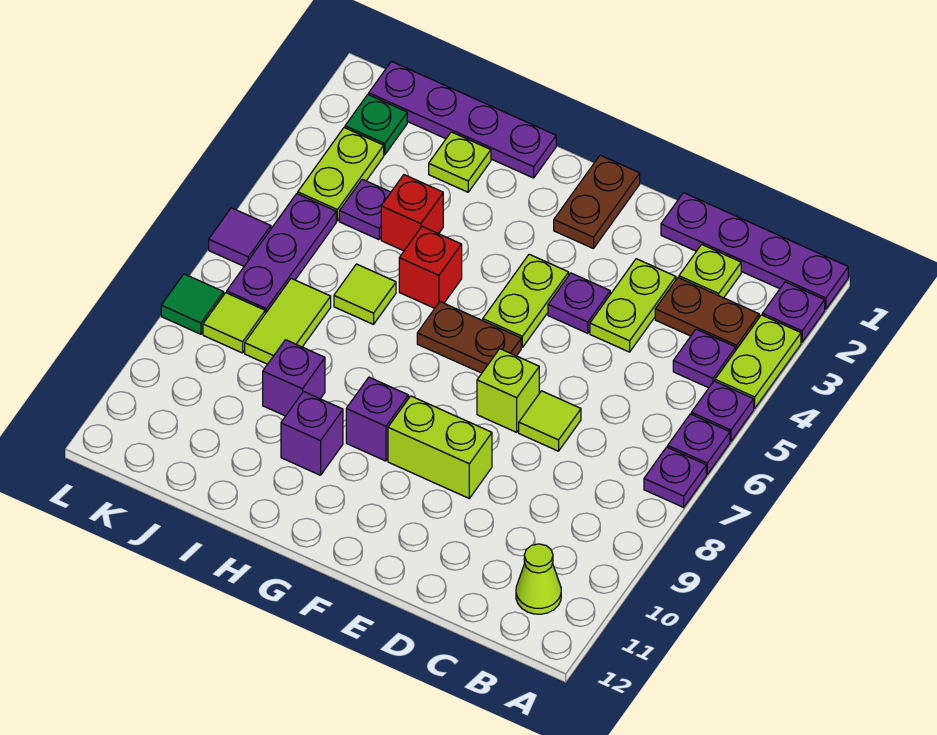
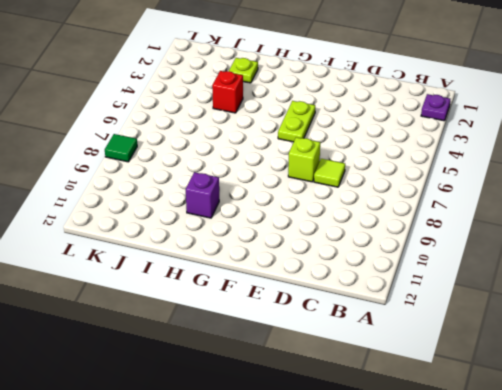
none -> purple 1x4 plate [661,193,848,309]
none -> lime 1x2 plate [715,315,801,408]
none -> purple 1x1 plate [691,381,754,441]
none -> purple 1x1 plate [668,414,730,474]

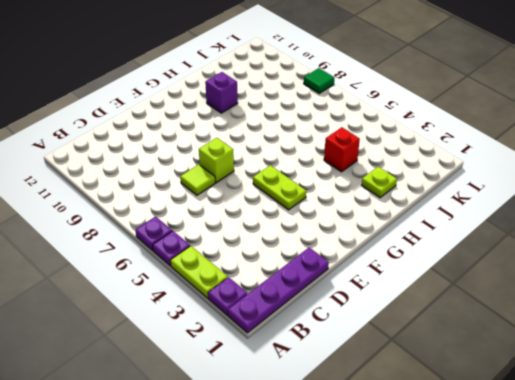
none -> purple 1x1 plate [644,447,706,507]
none -> brown 1x2 plate [655,278,759,349]
none -> purple 1x1 plate [673,329,736,388]
none -> lime 1x1 cone [516,544,561,614]

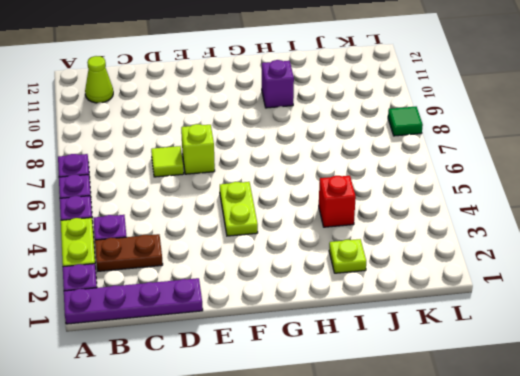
none -> lime 1x1 plate [679,244,741,298]
none -> lime 1x2 plate [590,259,676,352]
none -> purple 1x1 plate [548,273,610,333]
none -> lime 1x2 brick [388,396,492,498]

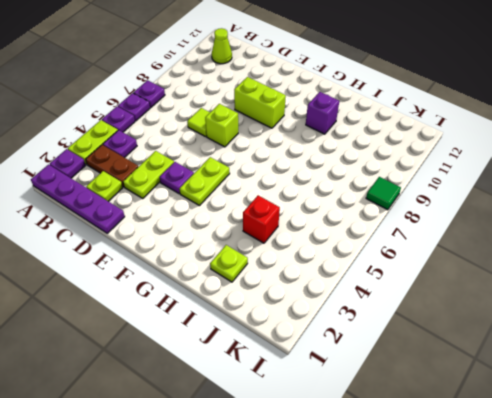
none -> brown 1x2 plate [554,155,640,249]
none -> brown 1x2 plate [417,302,521,373]
none -> purple 1x1 brick [346,377,409,461]
none -> purple 1x4 plate [369,62,556,178]

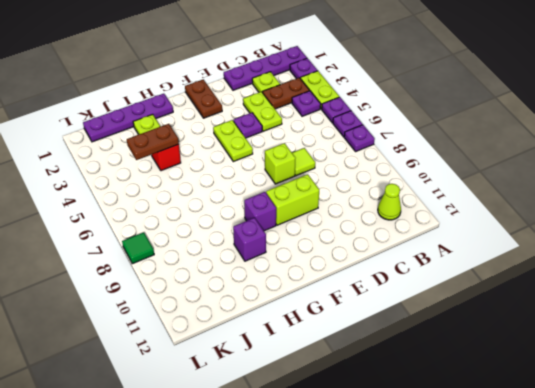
brown 1x2 plate [127,124,179,160] -> brown 1x2 plate moved to [417,302,521,373]
none -> red 1x1 brick [399,227,462,308]
none -> lime 1x1 tile [334,264,396,324]
none -> purple 1x1 brick [263,340,325,416]
none -> purple 1x1 plate [339,179,391,240]

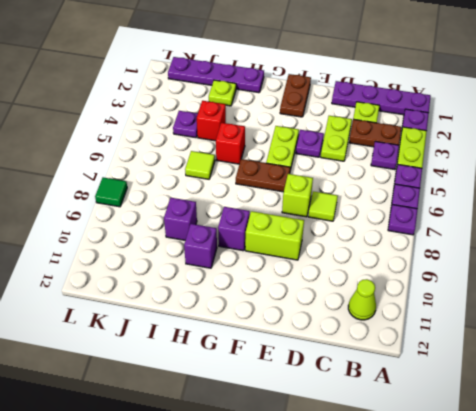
none -> lime 1x2 tile [245,278,331,364]
none -> green 1x1 plate [345,95,407,155]
none -> lime 1x2 plate [298,128,384,221]
none -> purple 1x3 plate [227,194,336,314]

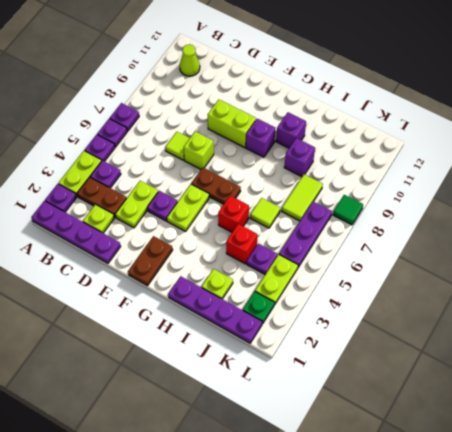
none -> lime 1x1 tile [203,293,265,353]
none -> purple 1x1 tile [209,208,271,266]

